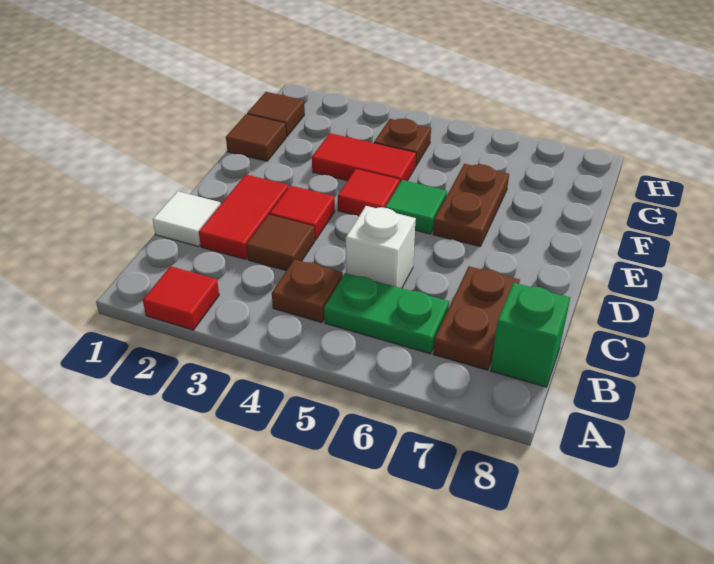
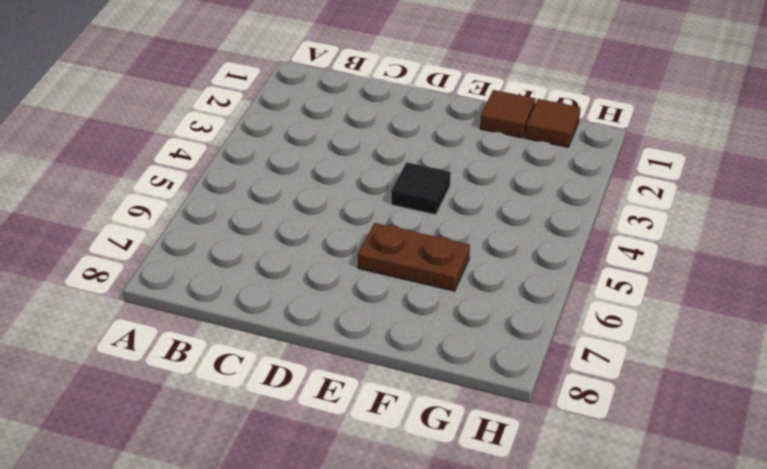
black 1x1 tile [391,162,451,215] -> red 1x1 tile [338,169,400,216]
none -> red 1x1 tile [143,266,219,330]
none -> brown 1x1 plate [272,259,343,323]
none -> green 1x2 plate [324,273,449,354]

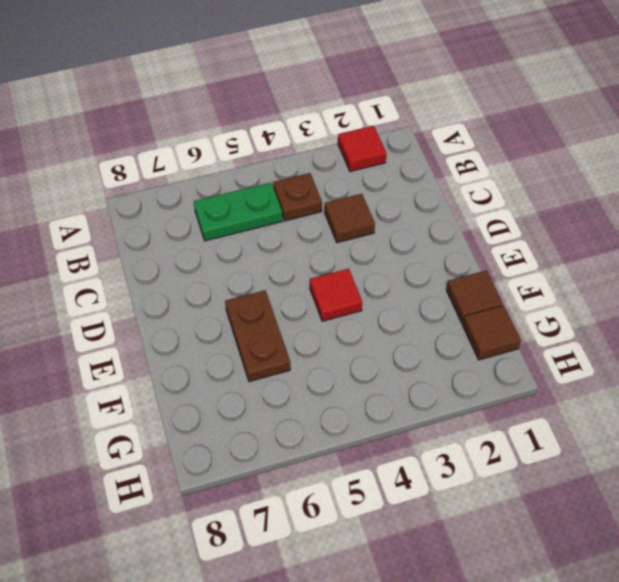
none -> brown 1x2 plate [433,266,520,370]
none -> green 1x1 brick [490,283,570,387]
none -> white 1x1 tile [153,191,221,247]

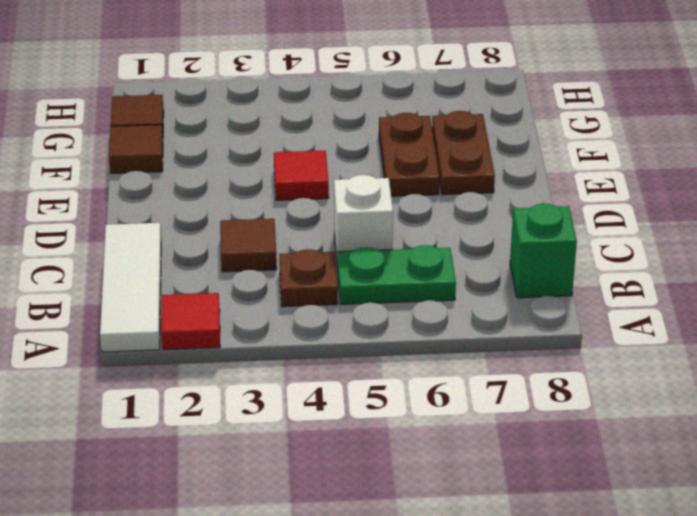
white 1x3 tile [100,223,161,352] -> white 1x1 tile [153,191,221,247]
brown 1x2 plate [432,111,495,195] -> brown 1x2 plate moved to [433,266,520,370]
none -> red 1x2 tile [199,174,288,259]
none -> red 1x1 tile [270,186,335,240]
none -> green 1x1 tile [385,180,447,234]

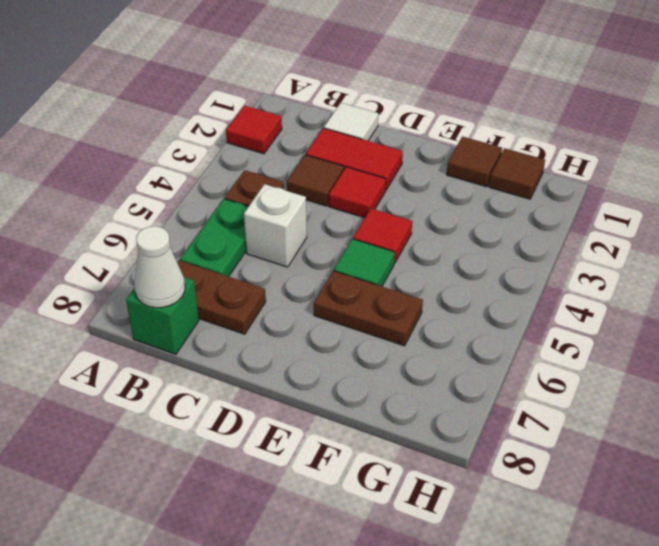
white 1x1 cone [134,226,185,308] -> none
none -> red 1x2 tile [312,133,416,184]
none -> brown 1x1 plate [374,119,431,167]

